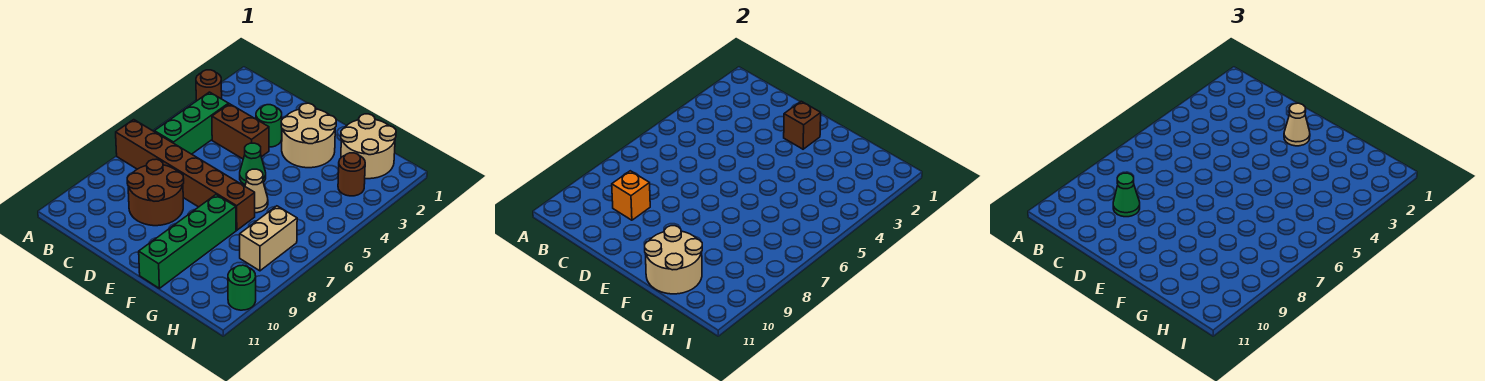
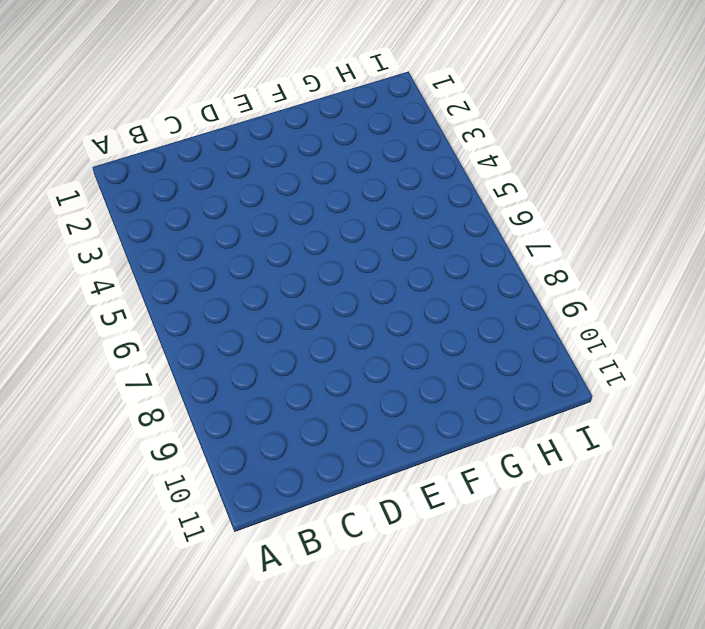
none -> brown 1x1 round brick [196,70,222,101]
none -> brown 1x6 brick [116,120,255,230]
none -> green 1x3 brick [154,92,229,154]

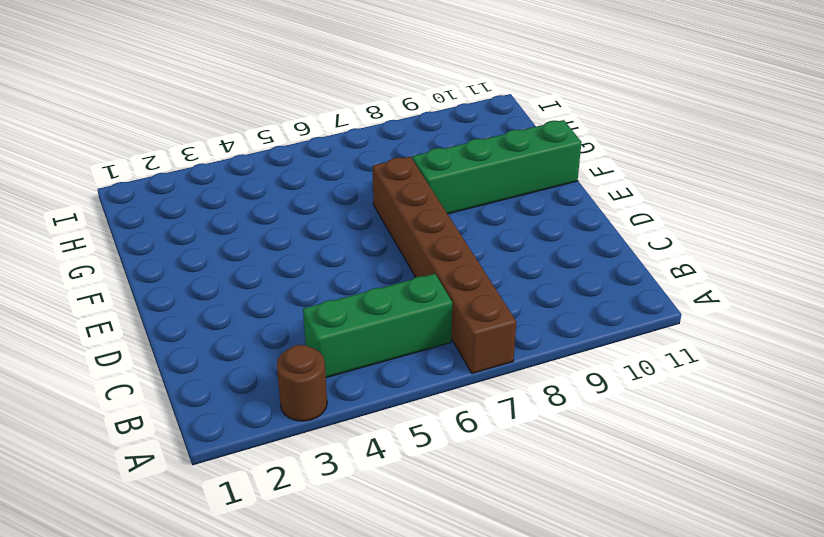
none -> brown 1x2 brick [212,104,269,159]
none -> brown 2x2 round brick [127,159,184,226]
none -> green 1x1 round brick [256,105,282,147]

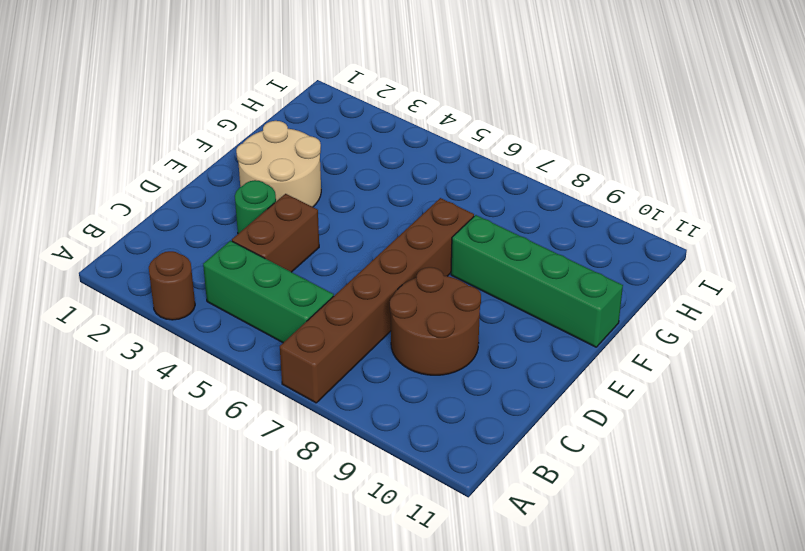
none -> green 1x1 cone [240,143,266,185]
none -> tan 1x1 cone [245,169,268,213]
none -> tan 2x2 round brick [341,114,396,179]

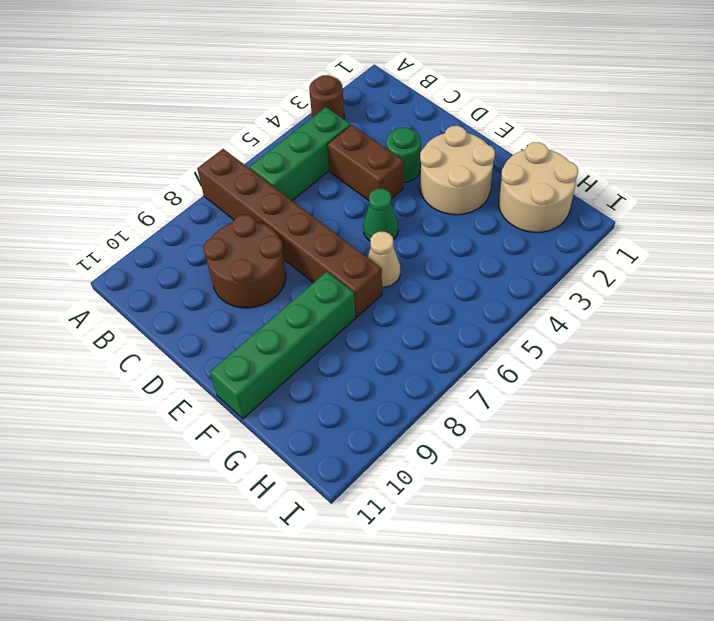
none -> brown 1x1 round brick [338,153,365,196]
none -> tan 1x2 brick [240,206,297,271]
none -> green 1x1 round brick [228,265,256,310]

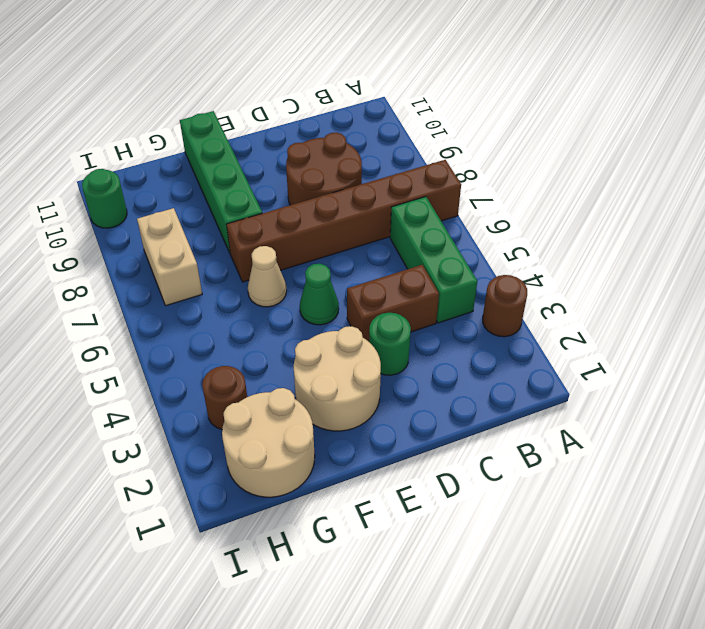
none -> orange 1x1 brick [612,171,650,220]
none -> brown 1x1 brick [784,101,821,149]
none -> tan 2x2 round brick [645,226,702,294]

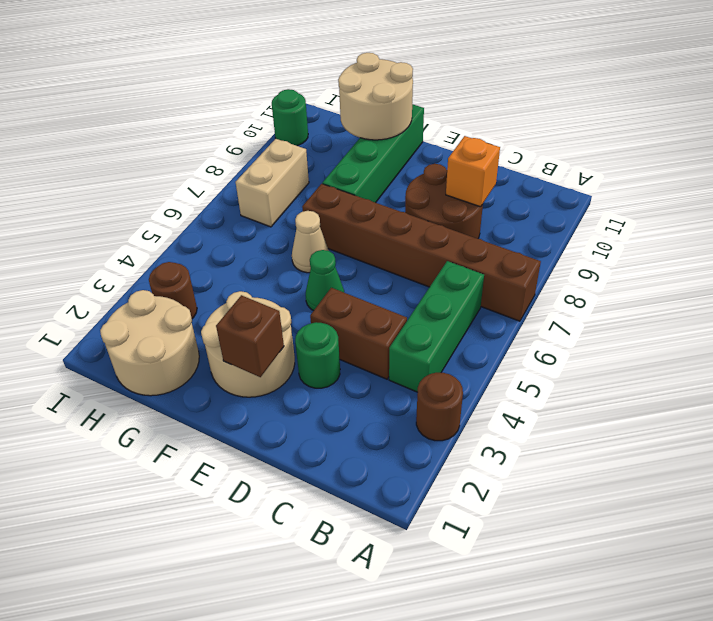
none -> green 1x1 cone [1113,173,1140,217]
none -> tan 1x1 cone [1284,103,1310,146]

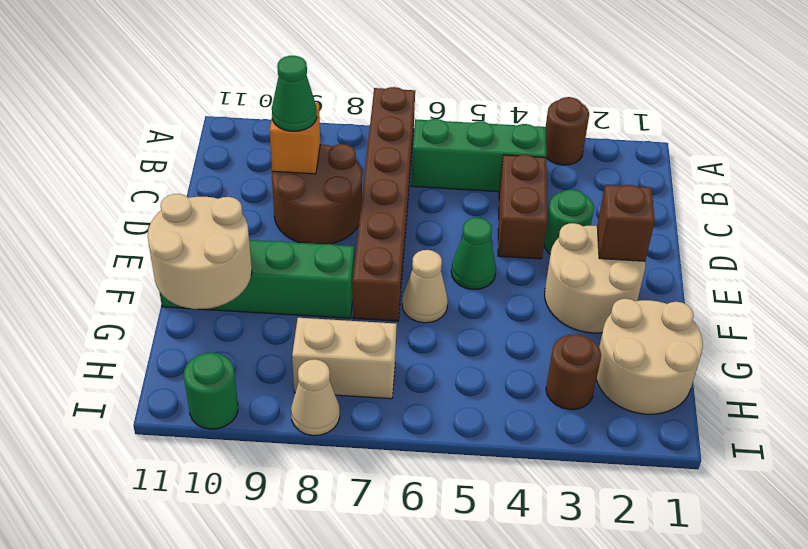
tan 1x1 cone [291,359,340,436] -> tan 1x1 cone moved to [1284,103,1310,146]

